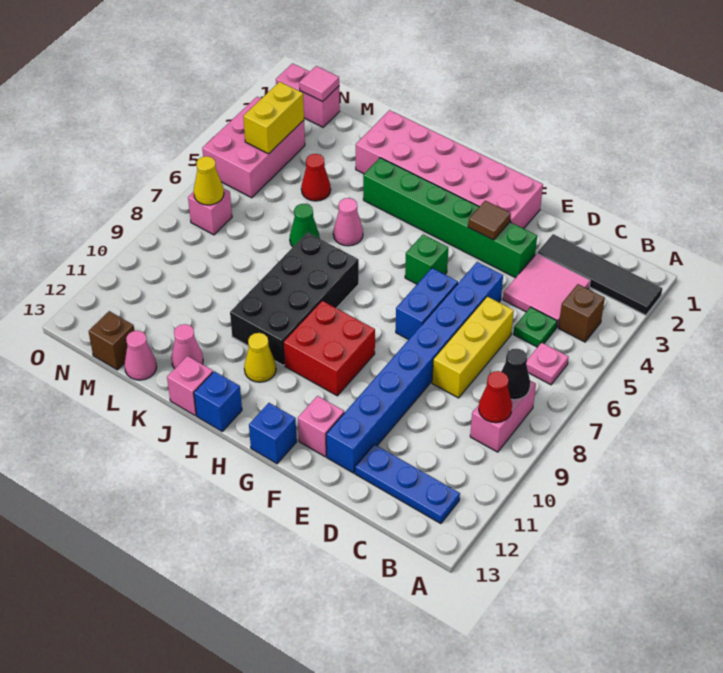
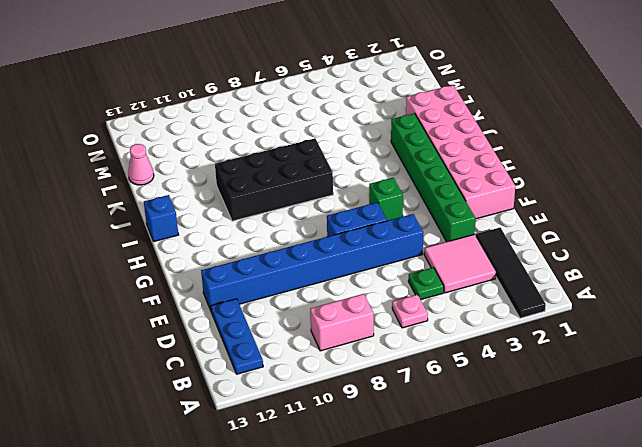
none -> brown 1x1 brick [558,284,605,342]
none -> yellow 1x3 brick [432,296,514,398]
none -> pink 1x1 brick [298,396,344,457]
none -> red 2x2 brick [283,301,375,396]

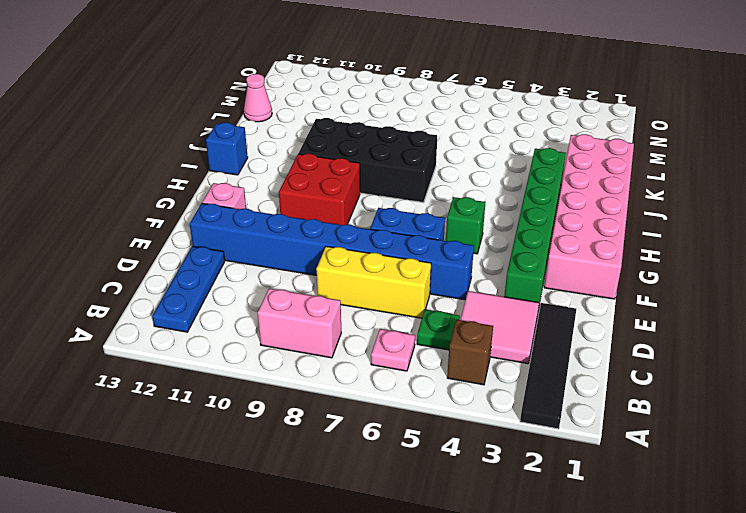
none -> blue 1x1 brick [249,403,297,464]
none -> yellow 1x1 cone [244,333,276,382]
none -> pink 1x1 cone [333,198,363,246]
none -> pink 1x1 brick [167,356,213,416]

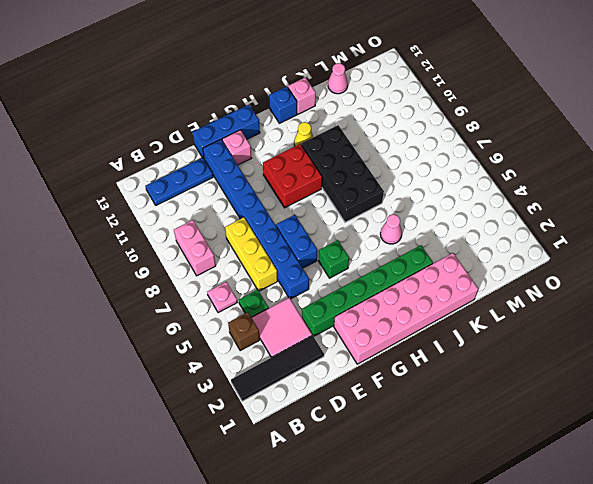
blue 1x3 brick [192,105,260,158] -> blue 1x1 brick [249,403,297,464]
none -> green 1x1 cone [290,204,319,247]
none -> pink 1x1 cone [171,324,203,369]
none -> red 1x1 cone [301,154,331,201]
none -> brown 1x1 brick [89,311,134,370]

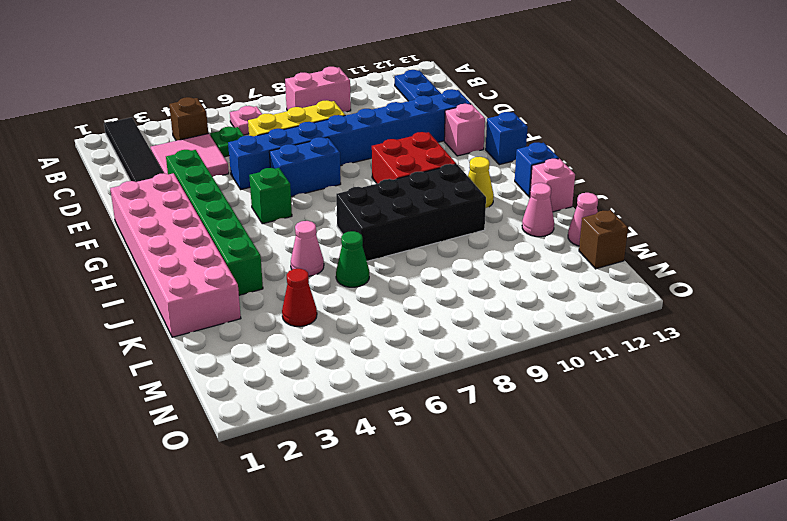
none -> pink 1x2 brick [276,63,340,127]
none -> pink 2x3 brick [202,97,305,198]
none -> pink 1x1 brick [188,188,232,235]
none -> black 1x1 cone [501,349,530,400]

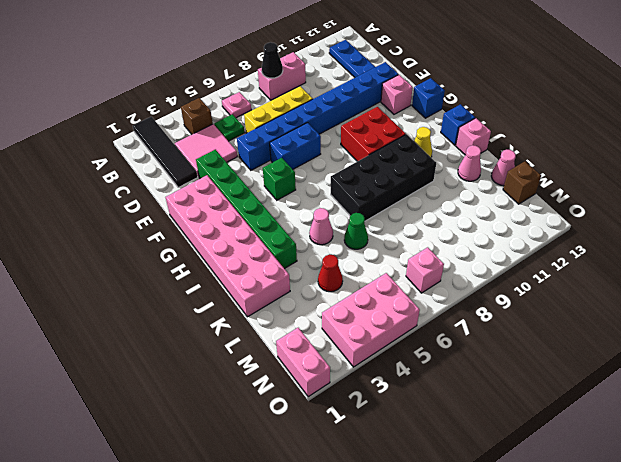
none -> red 1x1 cone [479,371,512,423]
none -> brown 1x1 tile [468,201,511,240]
none -> pink 1x1 tile [299,66,339,102]
none -> yellow 1x2 brick [243,82,304,154]

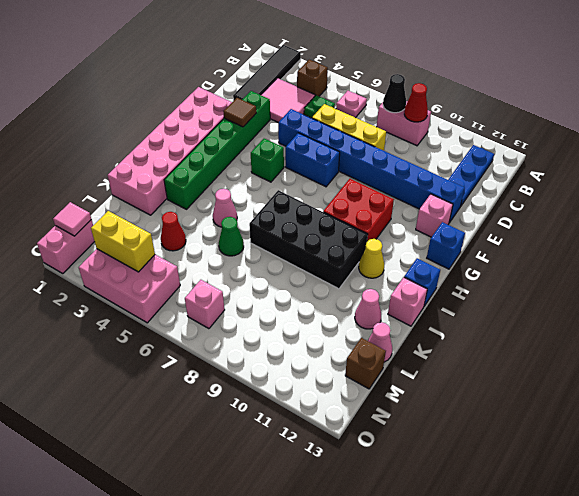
none -> yellow 1x1 cone [194,156,224,205]

